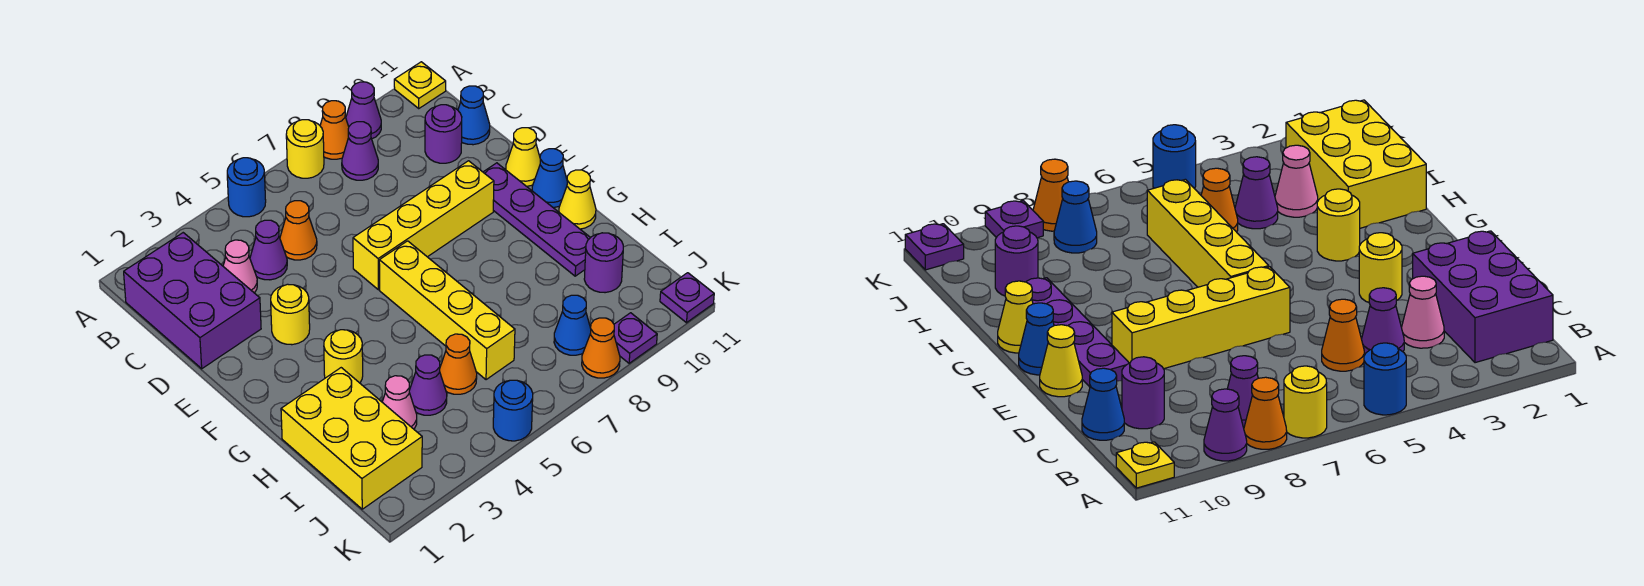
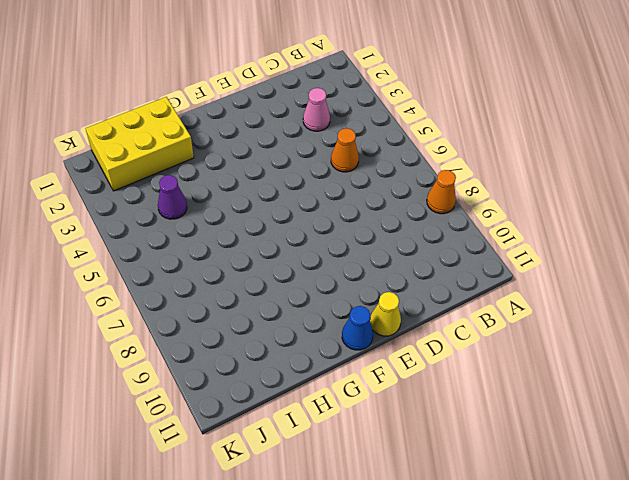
none -> blue 1x1 round brick [227,158,266,217]
none -> yellow 1x1 round brick [286,120,324,178]
none -> purple 1x1 cone [346,82,381,139]
none -> yellow 1x1 plate [394,62,446,108]

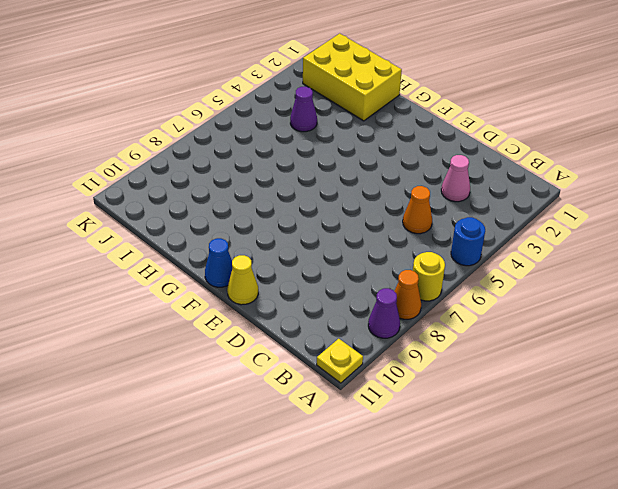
none -> purple 2x3 brick [124,233,261,369]
none -> purple 1x1 cone [342,122,378,180]
none -> purple 1x1 cone [250,220,287,280]
none -> purple 1x1 round brick [425,105,462,163]

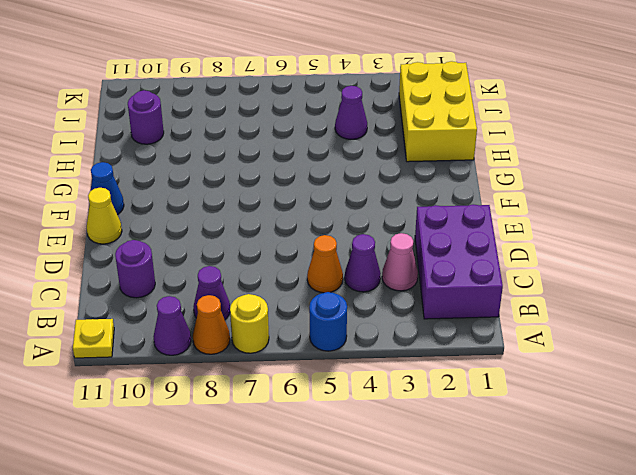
none -> blue 1x1 cone [458,86,490,145]
none -> yellow 1x1 round brick [271,284,310,345]
none -> yellow 1x4 brick [353,161,494,290]
none -> purple 1x4 plate [483,163,590,276]

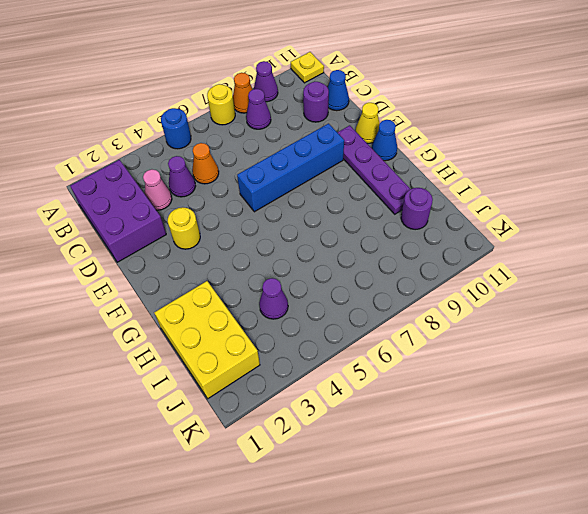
blue 1x4 brick [237,124,344,212] -> yellow 1x4 brick [353,161,494,290]
none -> yellow 1x4 brick [379,241,515,380]
none -> yellow 1x1 round brick [324,330,363,383]
none -> yellow 1x1 cone [559,170,596,229]
none -> pink 1x1 cone [382,376,417,429]

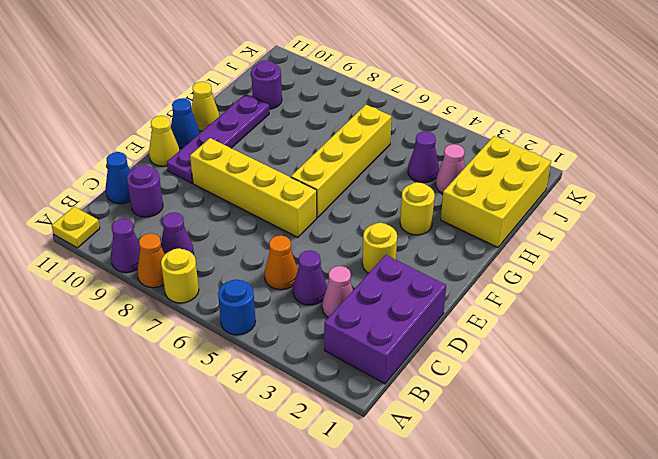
none -> orange 1x1 cone [440,334,477,394]
none -> blue 1x1 cone [554,295,591,355]
none -> blue 1x1 round brick [493,380,533,441]
none -> orange 1x1 cone [582,318,620,378]

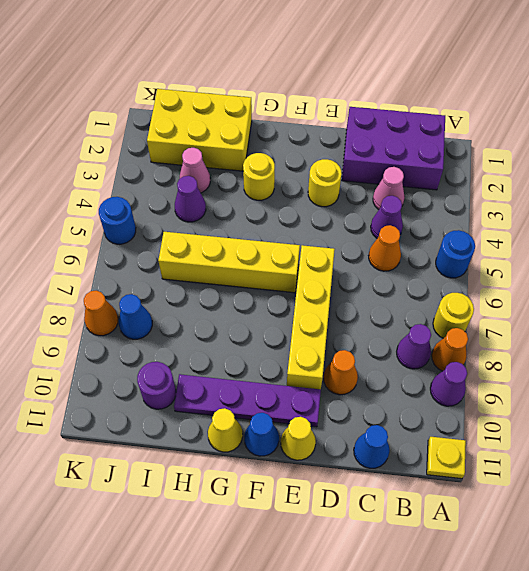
orange 1x1 cone [324,350,358,395] -> orange 1x1 cone moved to [440,334,477,394]
none -> purple 1x1 round brick [425,105,462,163]
none -> purple 1x1 plate [614,313,657,363]
none -> purple 1x1 plate [660,273,714,323]

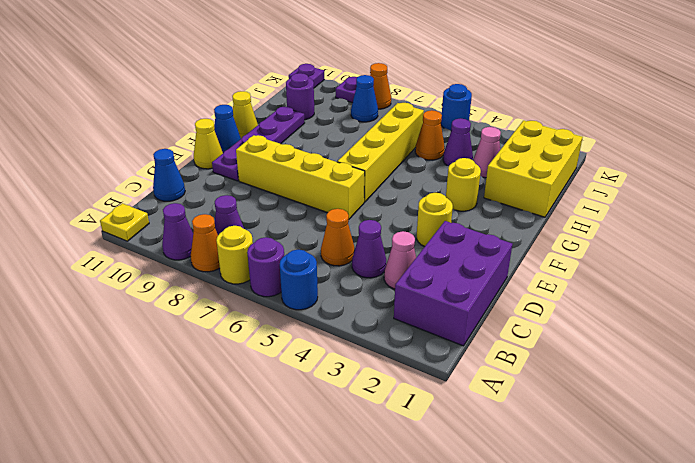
purple 1x1 round brick [247,237,284,297] -> purple 1x1 round brick moved to [425,105,462,163]

